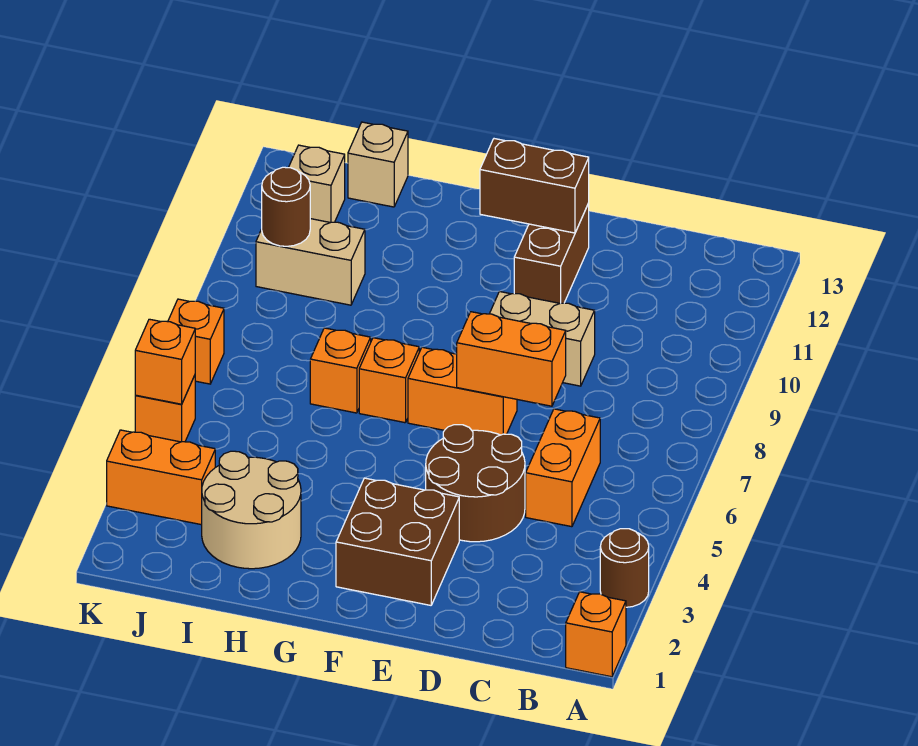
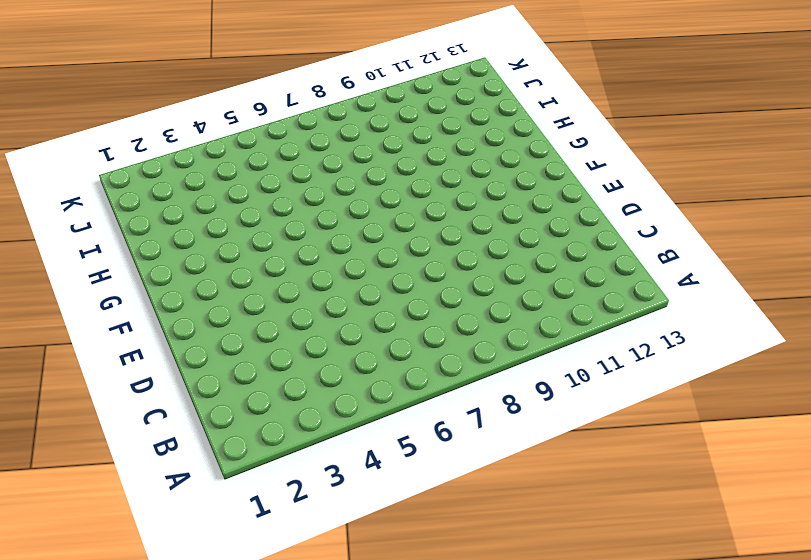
none -> orange 1x1 brick [566,592,626,677]
none -> brown 1x1 round brick [600,529,649,607]
none -> orange 1x2 brick [526,409,600,527]

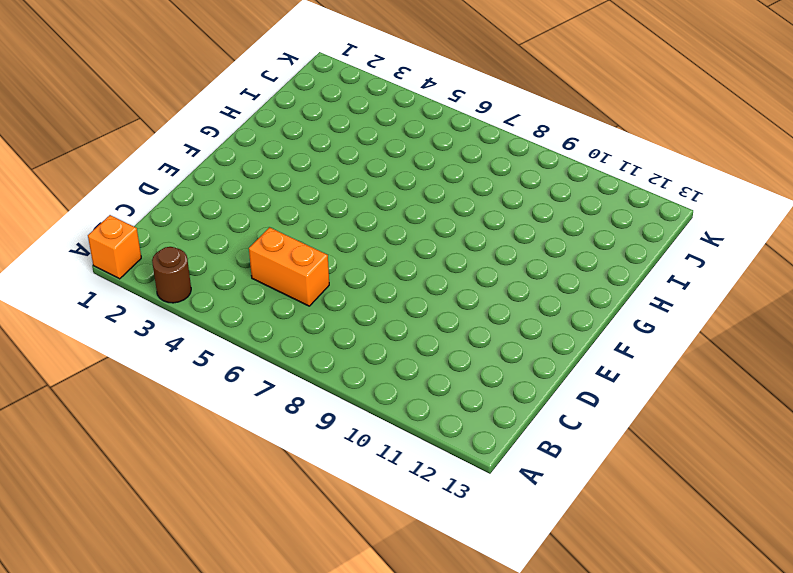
none -> brown 2x2 round brick [426,425,525,542]
none -> tan 1x2 brick [490,291,595,386]
none -> brown 2x2 brick [336,478,459,605]

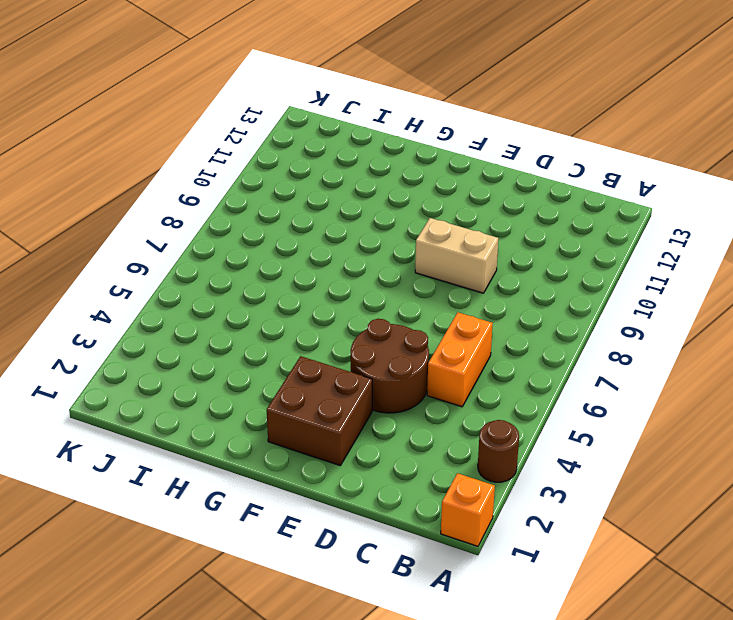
none -> orange 1x2 brick [408,347,517,435]
none -> brown 1x2 brick [514,204,589,303]
none -> orange 1x1 brick [359,338,419,423]

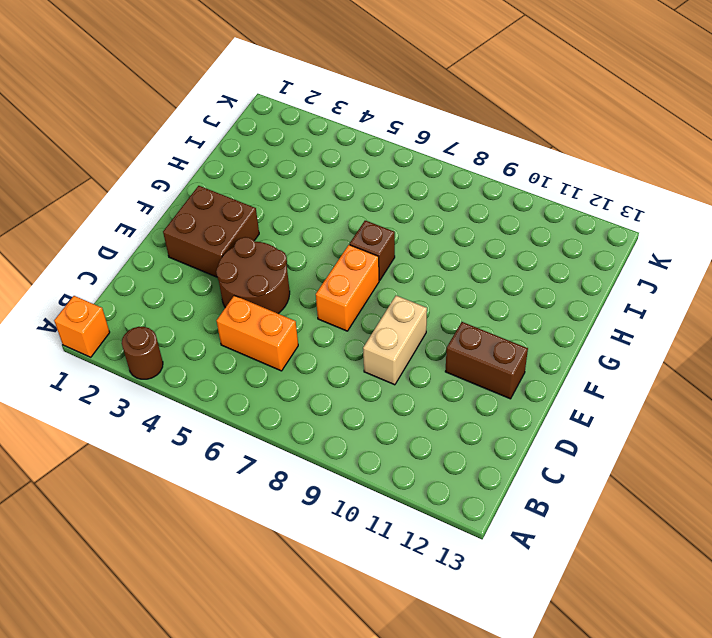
brown 1x1 brick [350,220,395,280] -> orange 1x1 brick [359,338,419,423]
none -> tan 2x2 round brick [202,451,301,569]
none -> orange 1x1 brick [310,328,371,413]
none -> tan 1x2 brick [256,219,365,305]

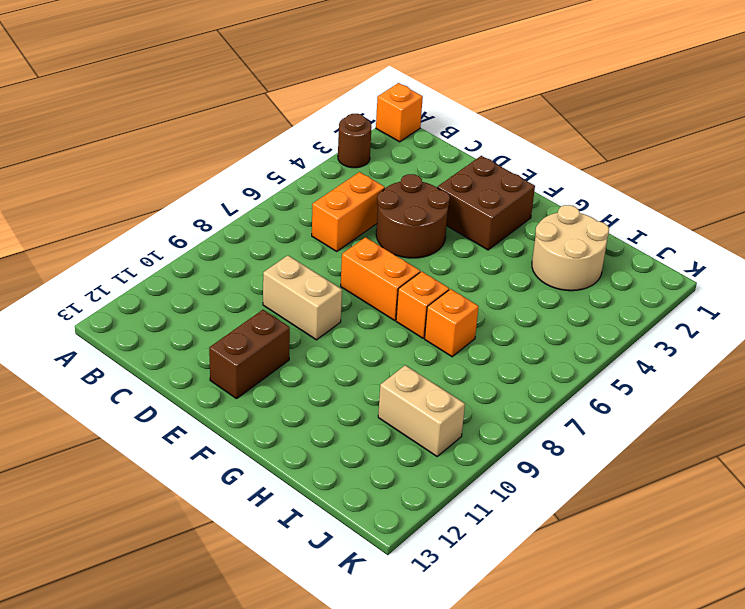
none -> tan 1x1 brick [348,122,408,207]
none -> orange 1x2 brick [107,430,215,525]
none -> tan 1x1 brick [289,145,345,223]

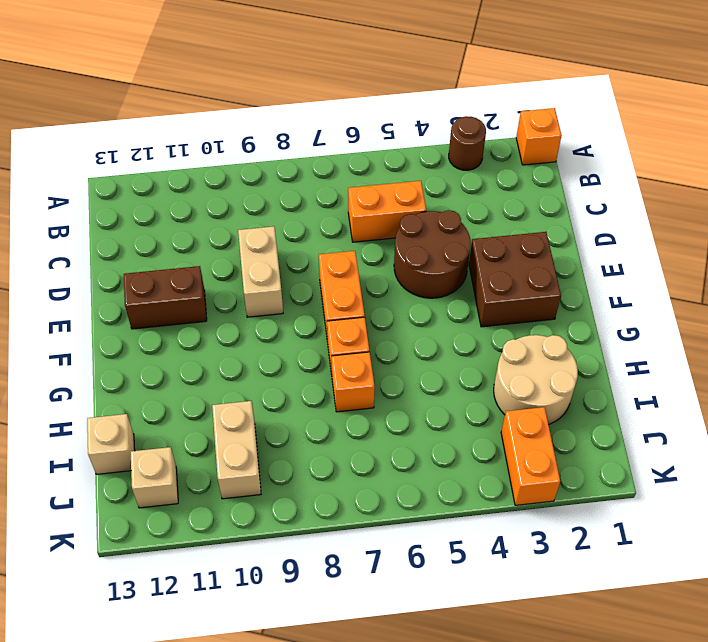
none -> orange 1x1 brick [135,375,195,442]
none -> orange 1x1 brick [168,299,224,384]
none -> orange 1x2 brick [457,312,566,406]

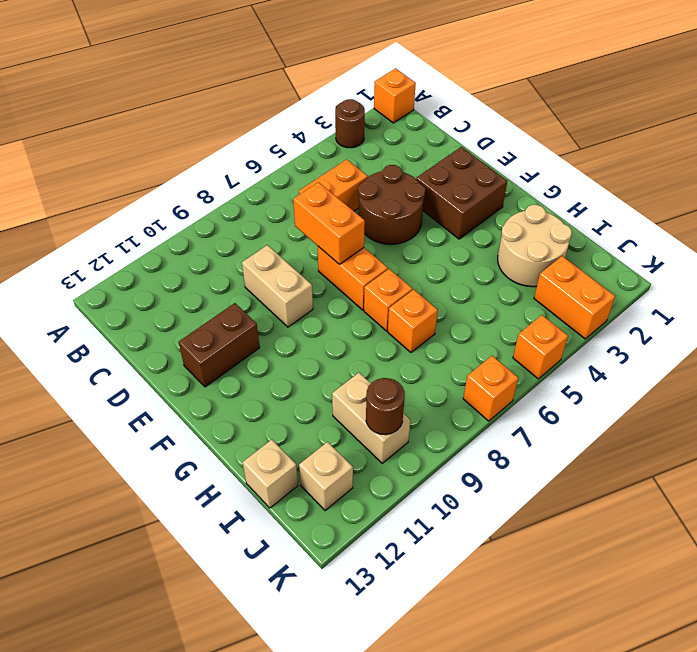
none -> brown 1x2 brick [480,139,589,233]
none -> orange 1x1 brick [135,319,195,404]

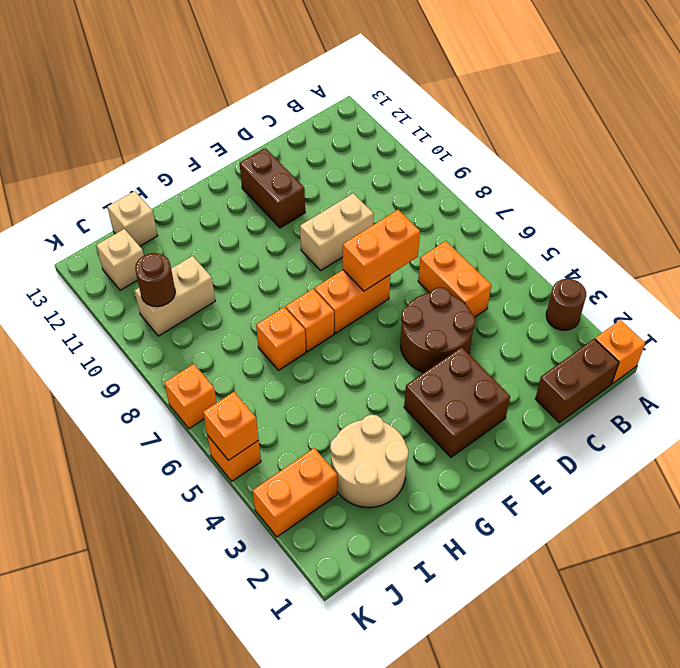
brown 1x2 brick [535,339,619,423] -> brown 1x2 brick moved to [480,139,589,233]

